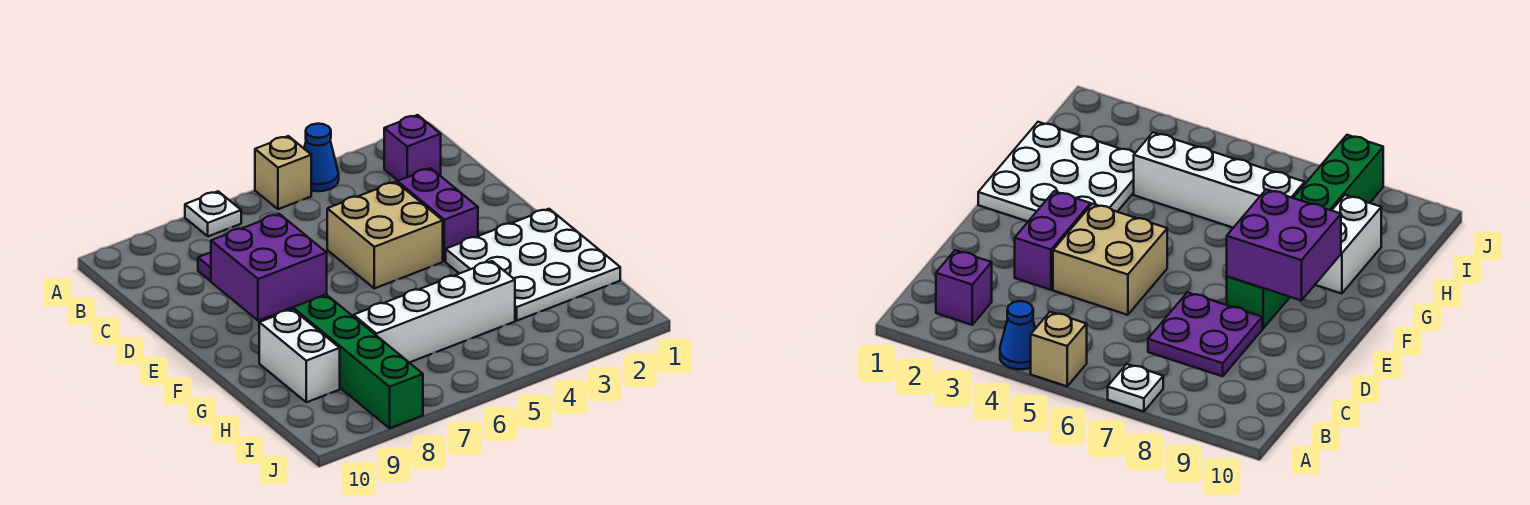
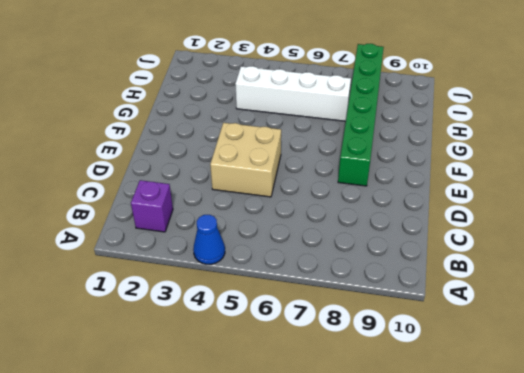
none -> tan 1x1 brick [255,136,311,209]
none -> white 1x1 plate [185,191,241,236]
none -> purple 2x2 plate [1148,293,1262,376]

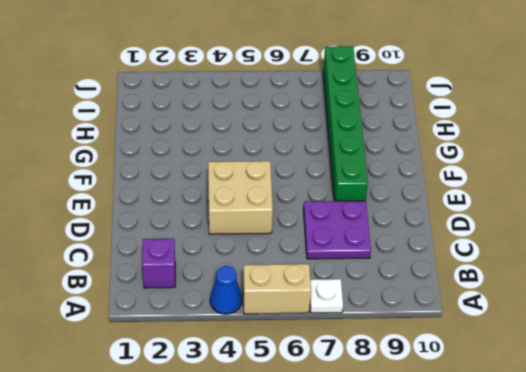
tan 1x2 brick [243,264,311,314] -> tan 1x1 brick [255,136,311,209]
none -> purple 1x2 brick [397,168,478,261]
none -> white 3x3 plate [446,209,620,321]
none -> white 1x2 brick [259,309,340,402]

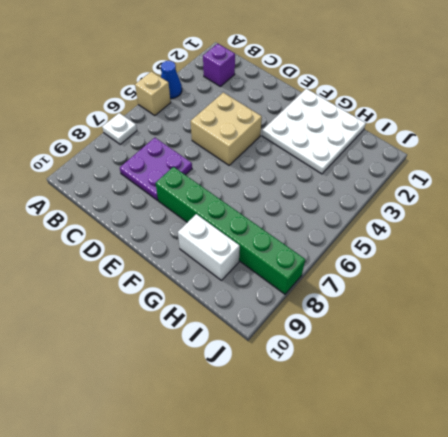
none -> purple 1x2 brick [397,168,478,261]
none -> white 1x4 brick [354,261,515,363]
none -> purple 2x2 brick [211,214,327,321]

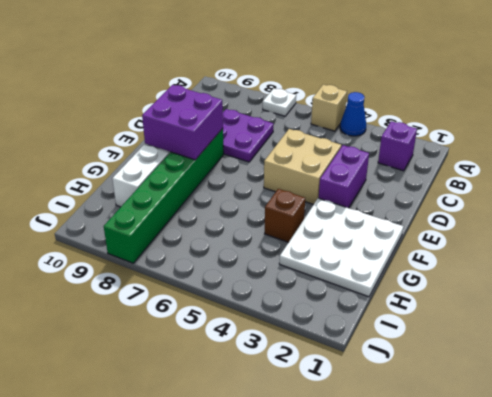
brown 1x1 brick [265,189,305,242] -> none
none -> white 1x4 brick [354,261,515,363]

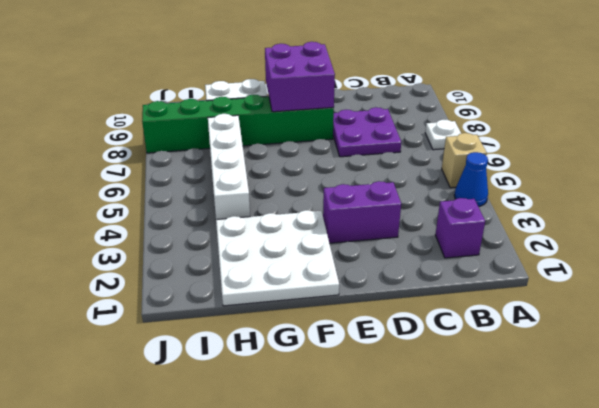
none -> tan 2x2 brick [327,182,443,288]

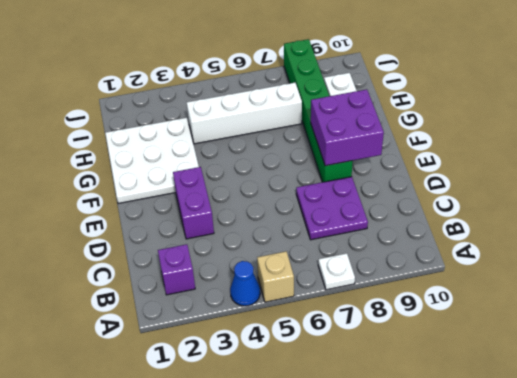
none -> tan 2x2 brick [327,182,443,288]

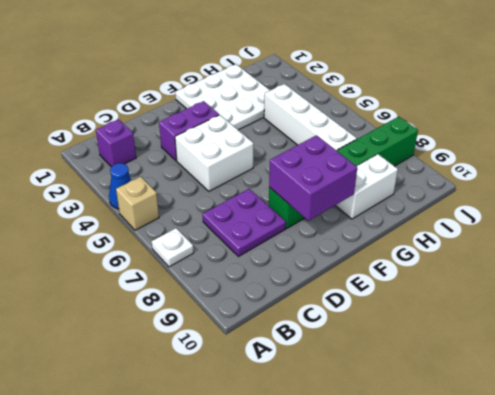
white 2x2 brick [175,115,253,191] -> tan 2x2 brick [327,182,443,288]

